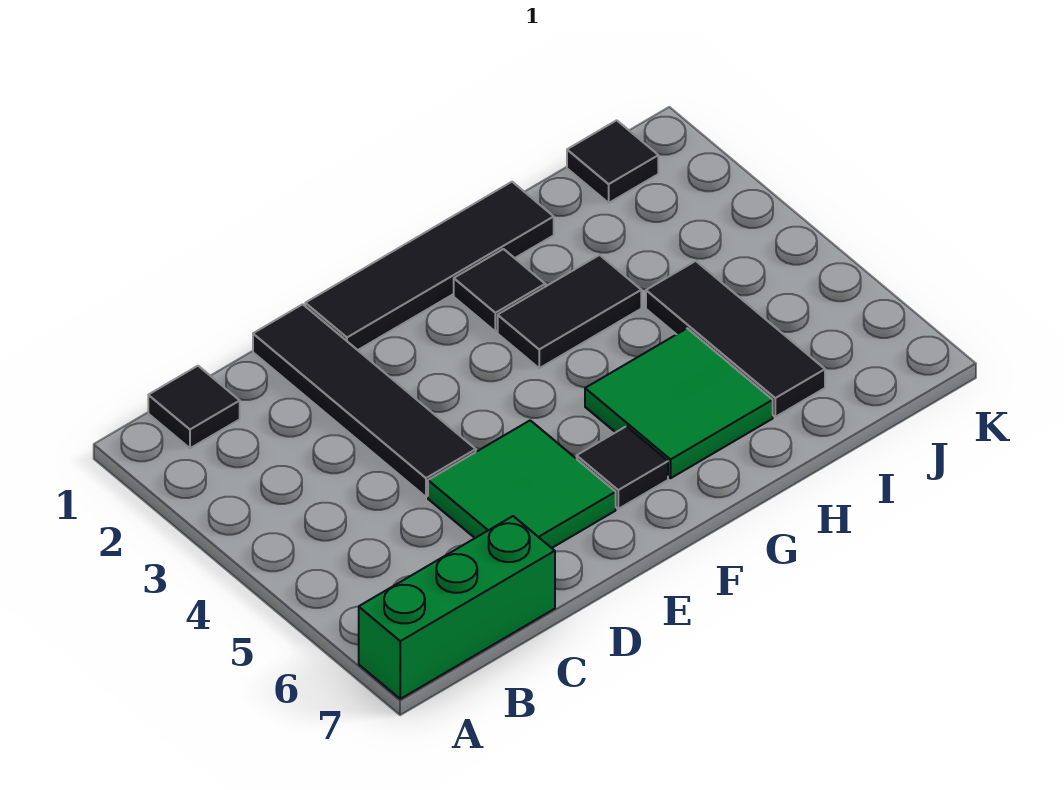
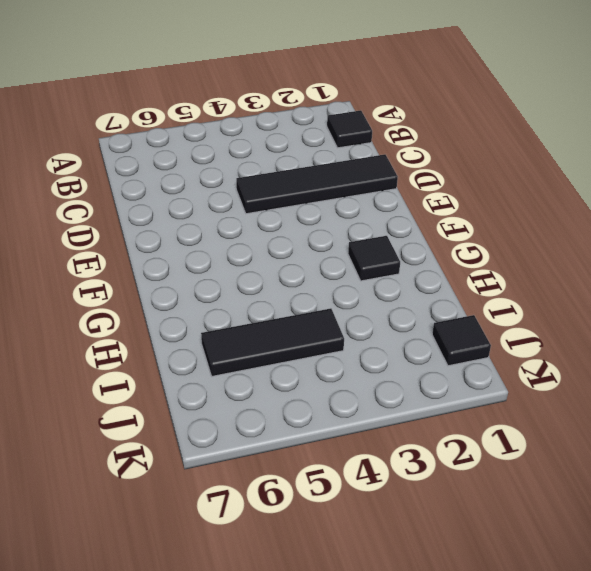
none -> green 1x3 brick [359,516,555,699]
none -> green 2x2 tile [428,420,616,548]

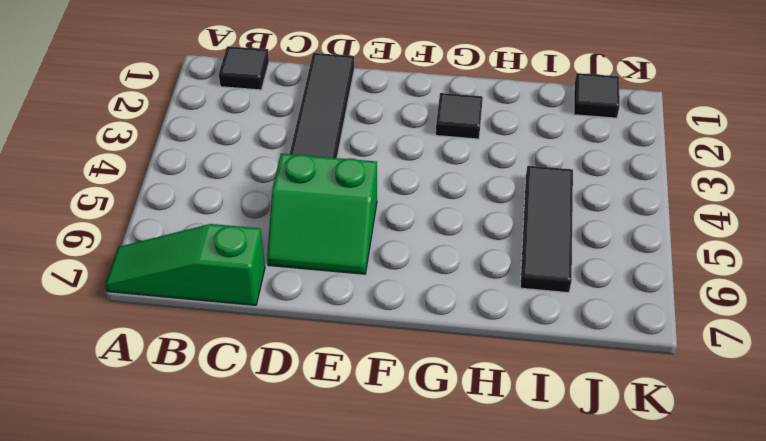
green 1x3 slope [105,224,265,305] -> green 1x3 brick [359,516,555,699]
green 2x2 slope [267,154,377,274] -> green 2x2 tile [428,420,616,548]
none -> black 1x4 tile [305,182,554,350]
none -> black 1x1 tile [577,426,668,509]

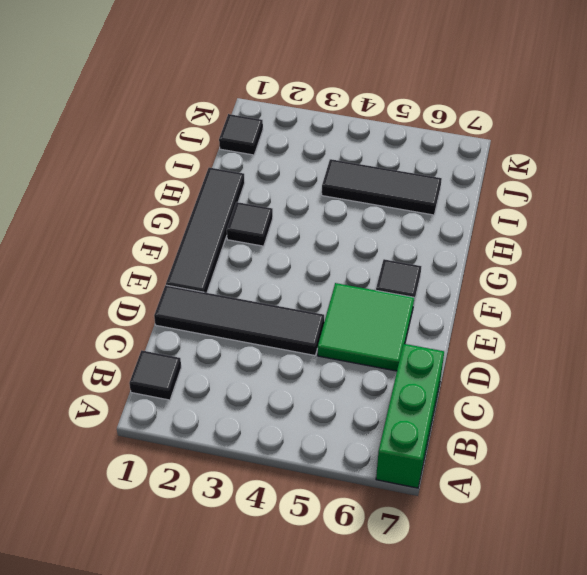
none -> black 1x2 tile [498,255,641,368]
none -> green 2x2 tile [585,328,773,478]

